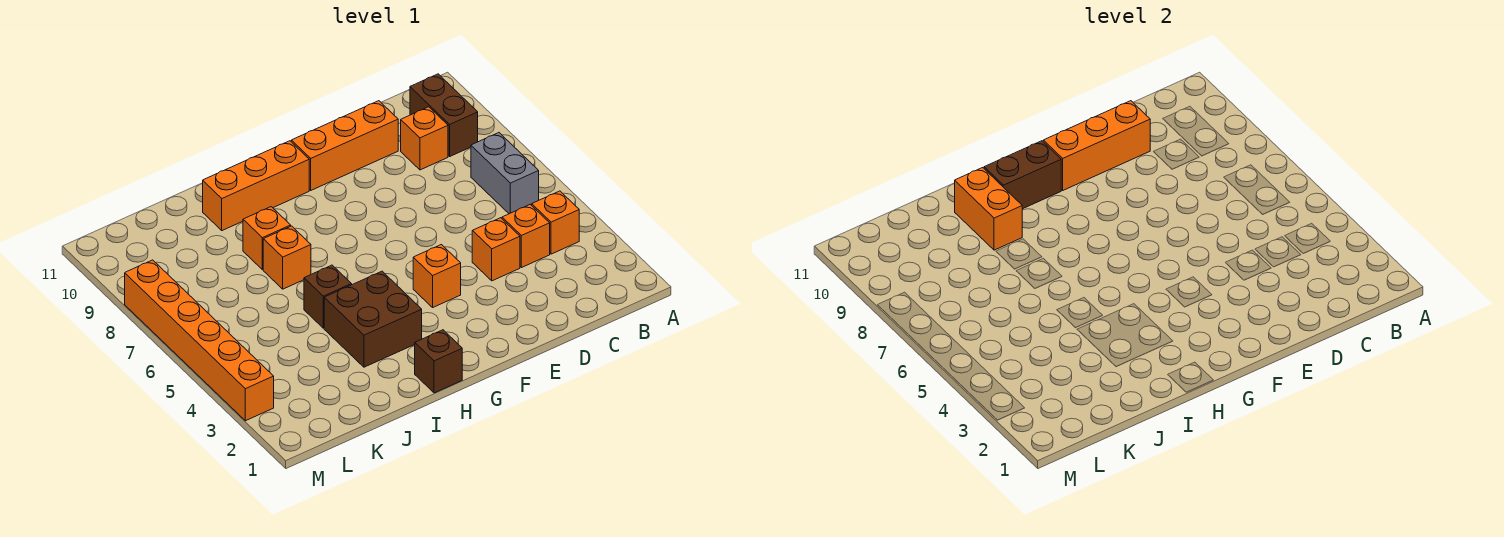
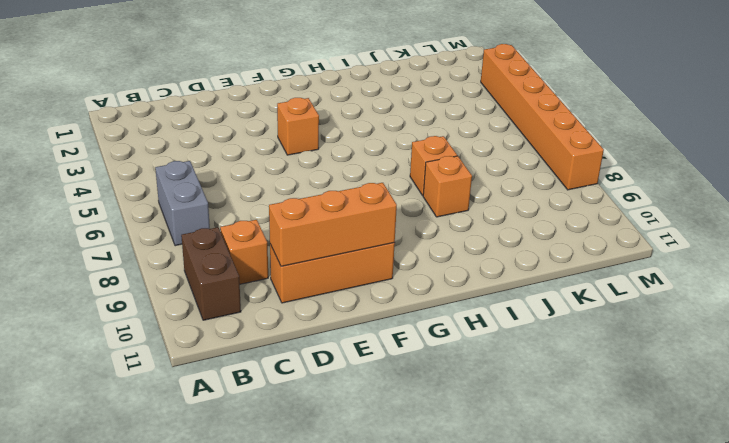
none -> orange 1x1 brick [532,191,579,254]
none -> orange 1x1 brick [502,204,550,268]
none -> orange 1x1 brick [472,218,520,281]

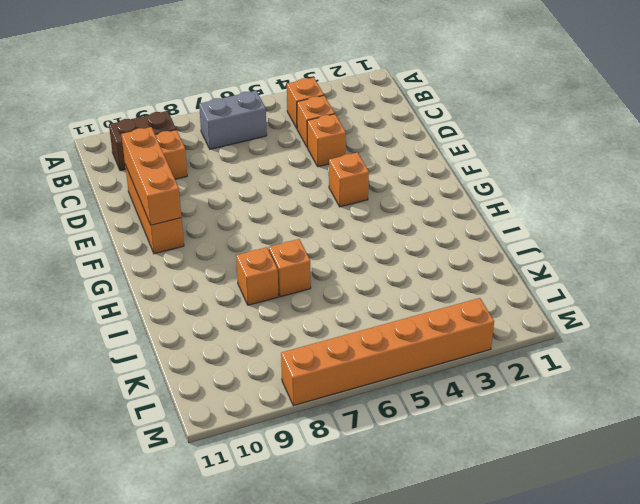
none -> orange 1x3 brick [203,141,309,231]
none -> brown 1x1 brick [415,330,462,393]
none -> brown 2x2 brick [324,271,422,367]

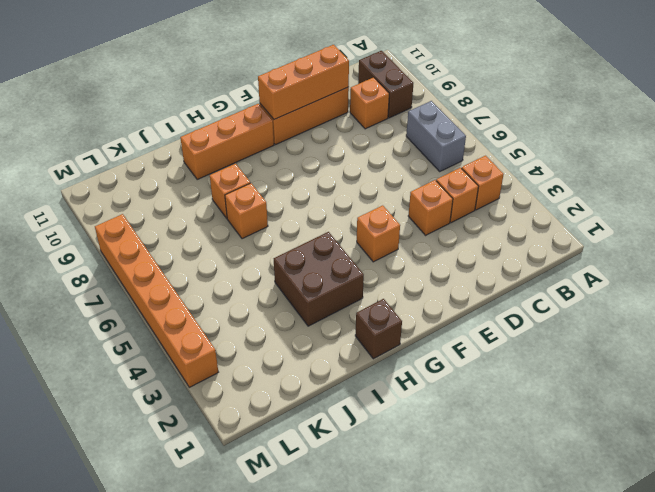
none -> brown 1x1 brick [304,265,352,328]
none -> brown 1x2 brick [984,141,1061,209]
none -> orange 1x2 brick [955,168,1022,250]

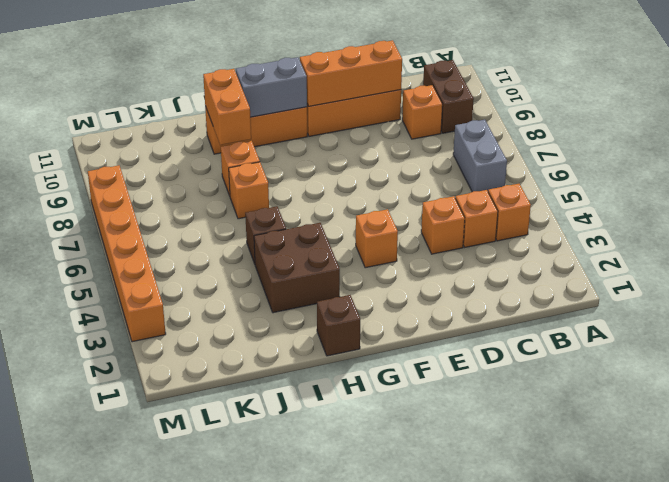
grey 1x2 brick [236,57,307,117] -> brown 1x2 brick [984,141,1061,209]

